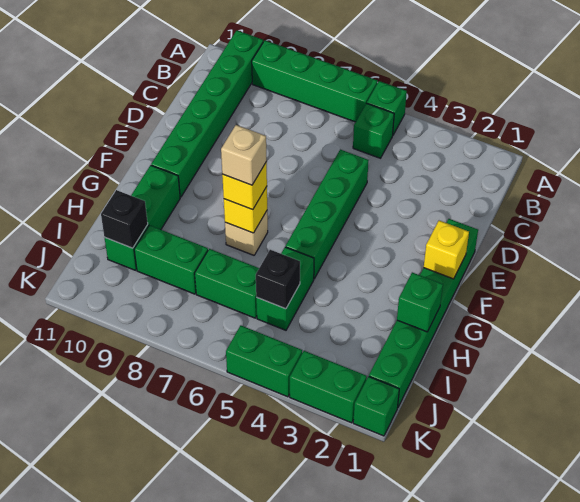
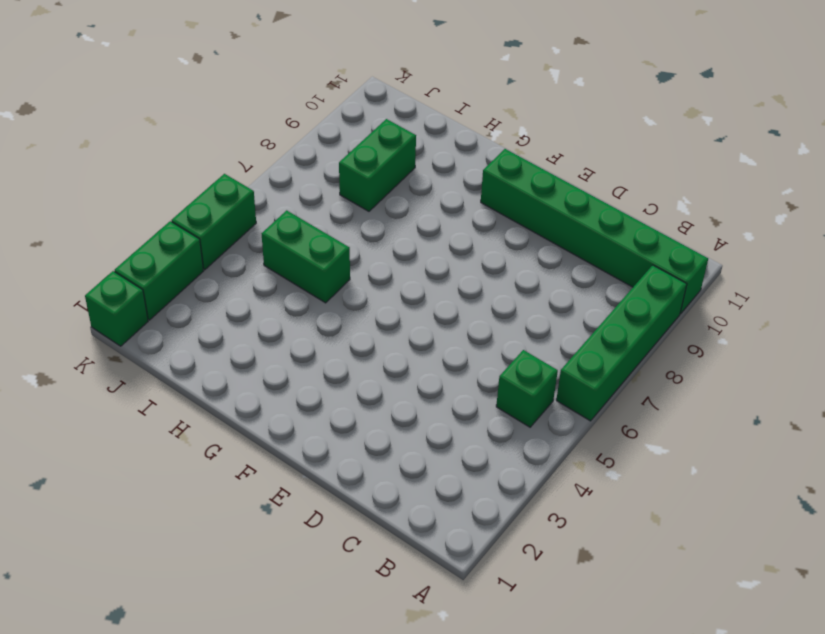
none -> green 1x1 brick [367,81,407,135]
none -> green 1x4 brick [286,150,369,279]
none -> green 1x6 brick [369,219,478,408]

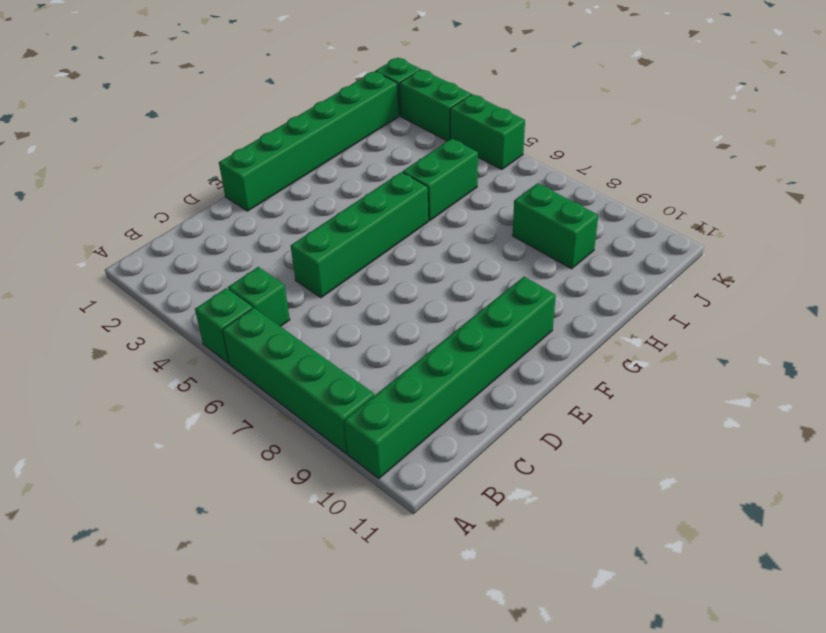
none -> tan 1x1 brick [225,211,268,255]
none -> green 1x3 brick [104,165,180,270]
none -> green 1x2 brick [195,249,259,318]

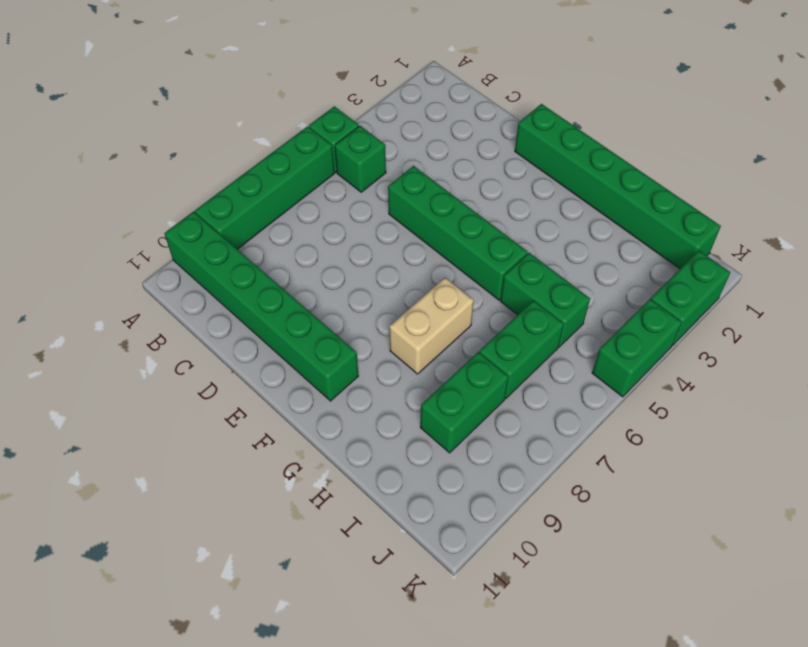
tan 1x2 brick [389,278,474,374] -> tan 1x1 brick [225,211,268,255]
none -> green 1x3 brick [104,165,180,270]
none -> green 1x1 brick [353,377,399,436]
none -> yellow 1x1 brick [424,221,469,279]

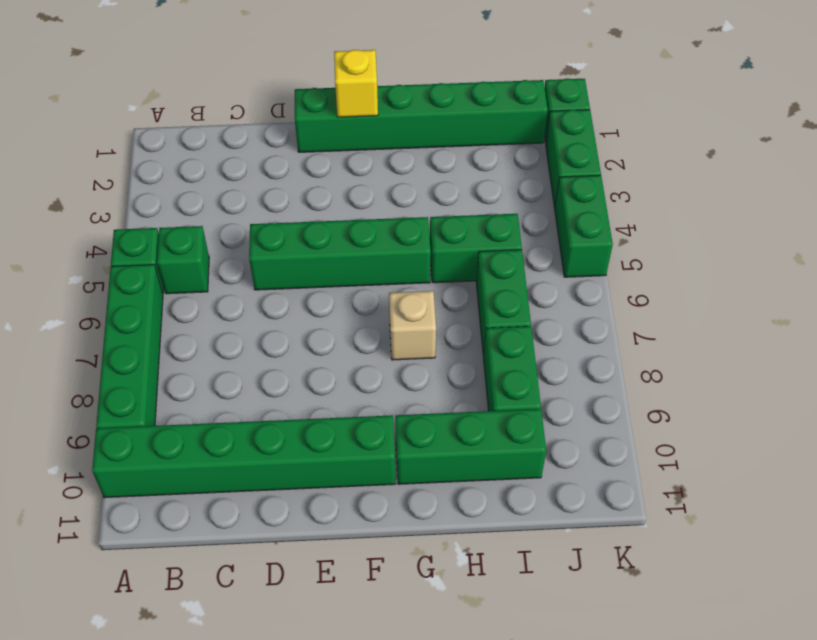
none -> yellow 1x1 brick [224,187,267,233]
none -> green 1x1 brick [397,272,443,332]
none -> black 1x1 brick [256,250,300,309]

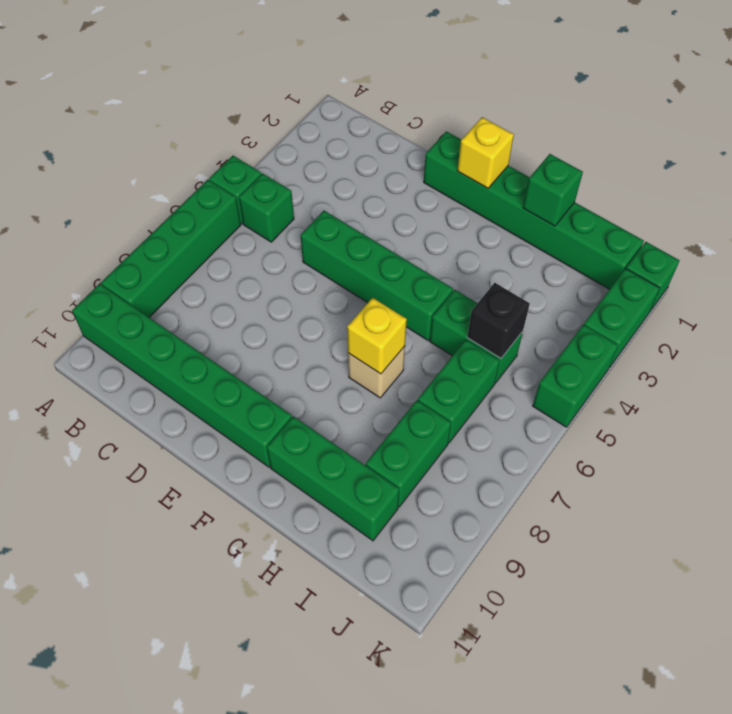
none -> black 1x1 brick [101,190,148,248]
none -> yellow 1x1 brick [222,162,267,210]
none -> tan 1x1 brick [221,125,266,185]

